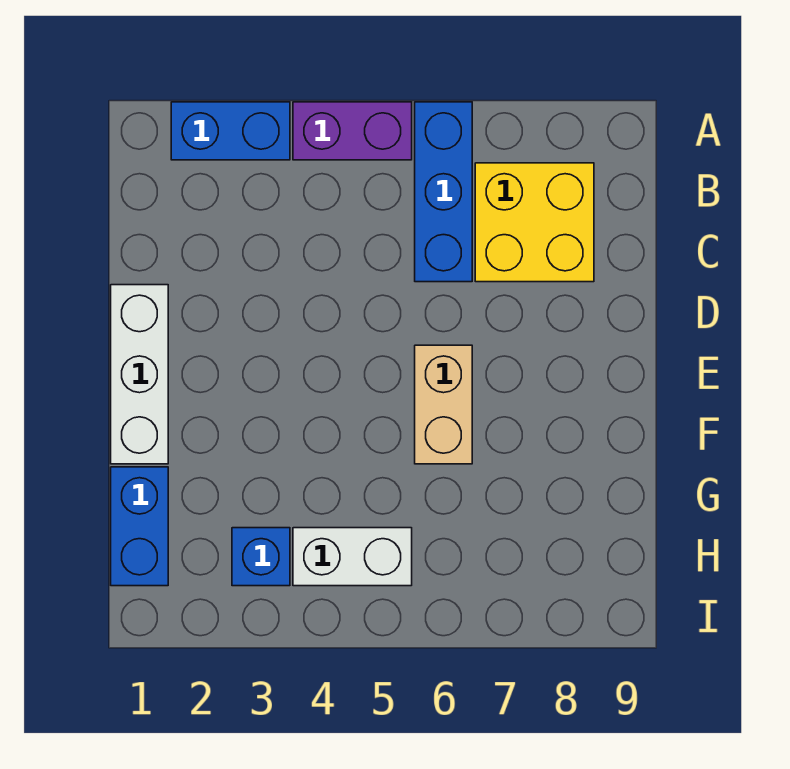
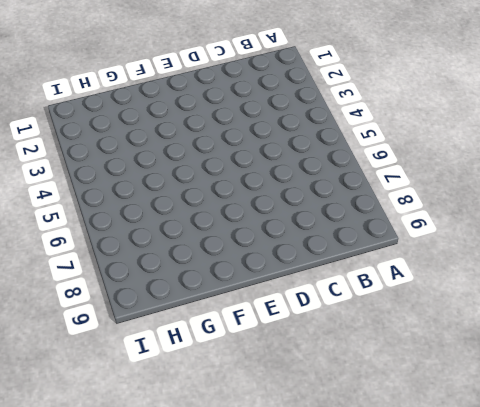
none -> blue 1x2 brick [171,102,290,160]
none -> purple 1x2 brick [293,102,412,160]

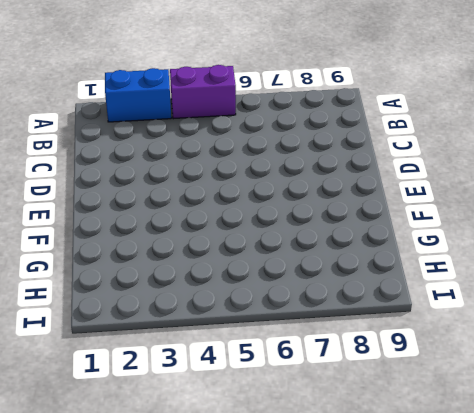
none -> blue 1x3 brick [415,102,472,282]
none -> yellow 2x2 brick [475,163,594,282]

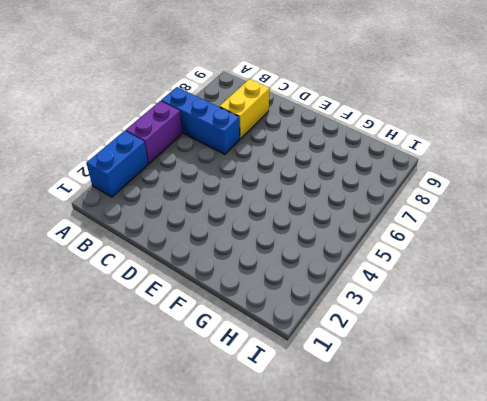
yellow 1x2 brick [219,79,270,139] -> yellow 2x2 brick [475,163,594,282]
none -> white 1x3 brick [111,285,168,464]
none -> tan 1x2 brick [415,345,472,464]

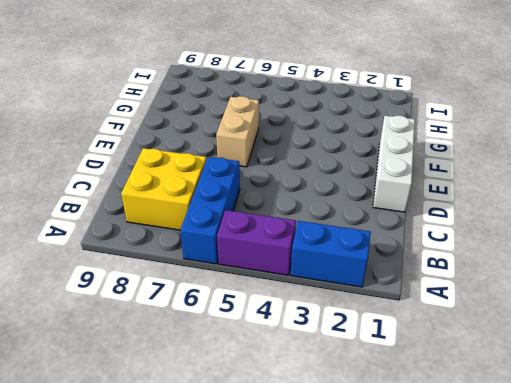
none -> blue 1x2 brick [111,467,168,586]
none -> blue 1x1 brick [232,528,290,586]

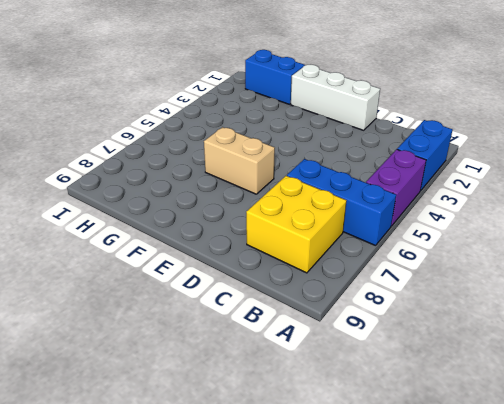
none -> blue 1x1 brick [232,528,290,586]
none -> white 1x2 brick [293,528,412,586]

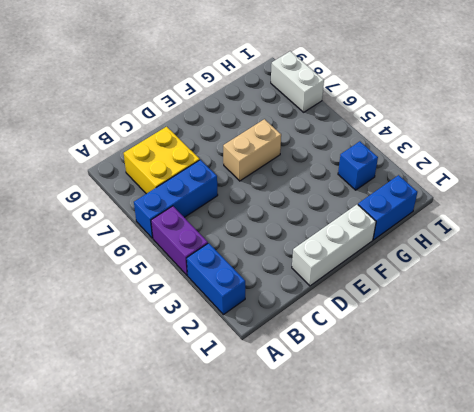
white 1x2 brick [271,51,324,112] -> white 1x2 brick moved to [293,528,412,586]

